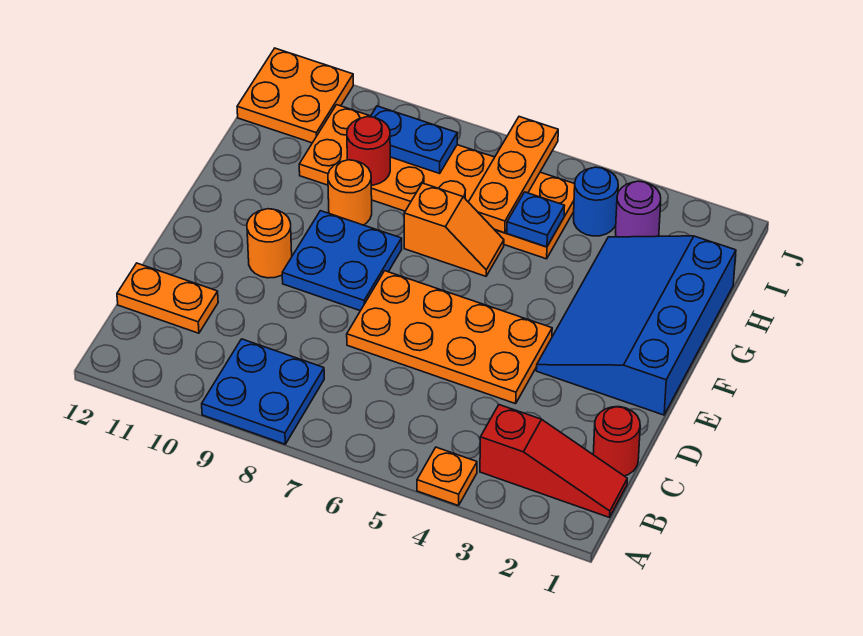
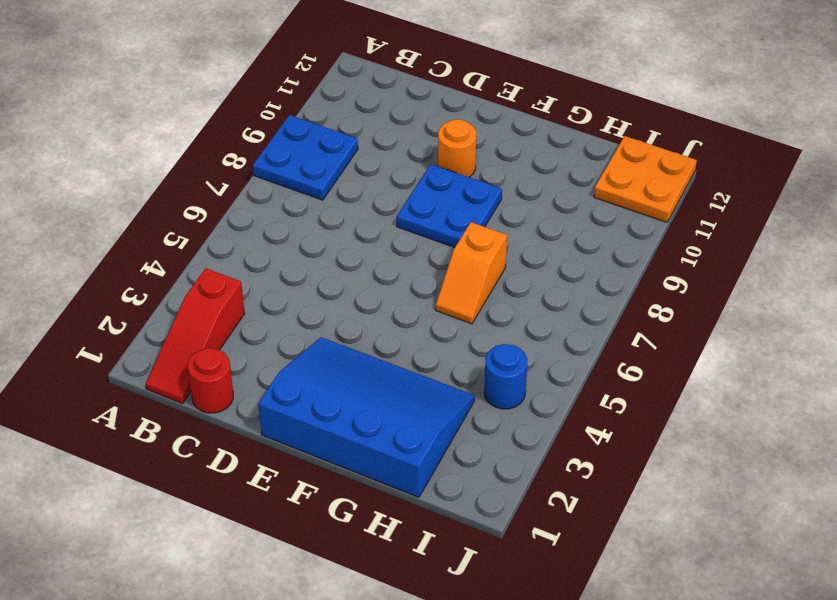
none -> orange 1x1 plate [417,447,477,506]
none -> orange 1x2 plate [117,263,218,333]
none -> orange 2x4 plate [347,271,552,404]

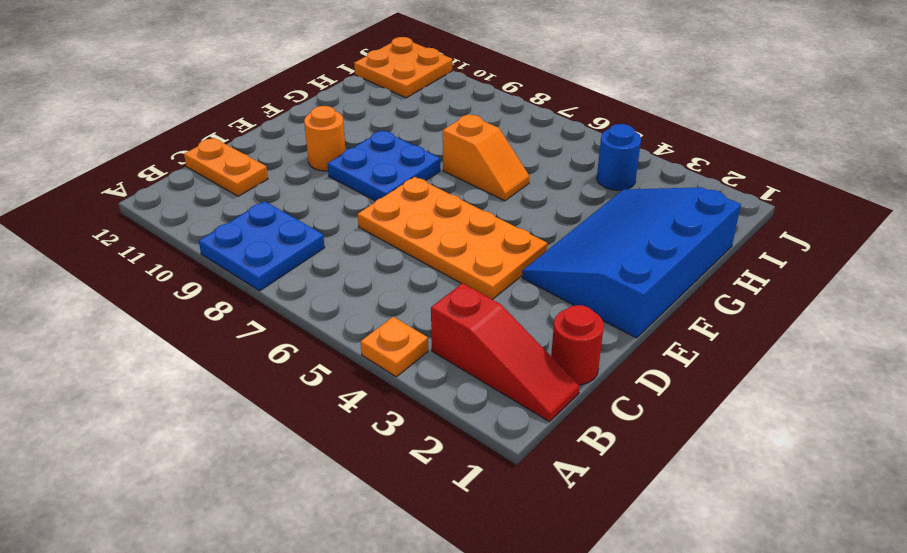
none -> orange 1x1 round brick [328,160,372,225]
none -> orange 2x6 plate [299,105,575,259]
none -> purple 1x1 round brick [616,181,661,237]

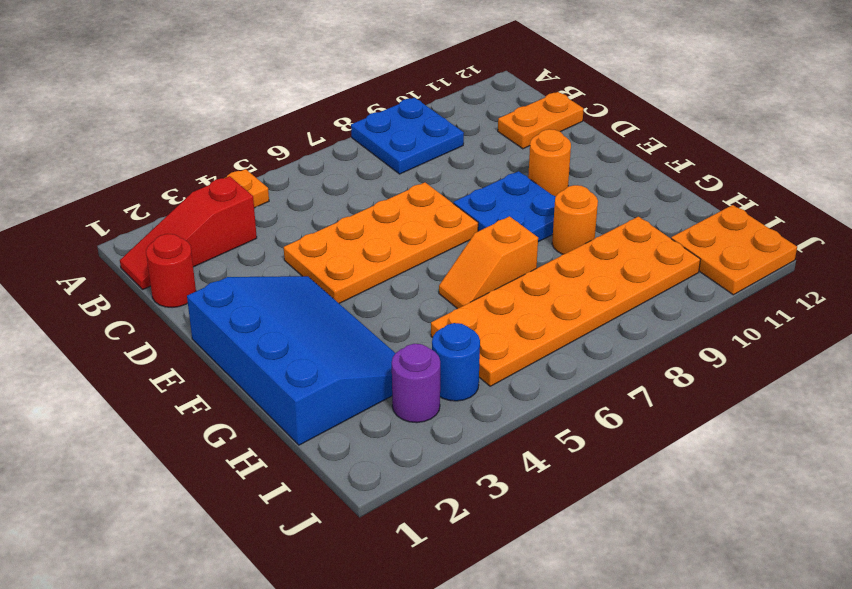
none -> blue 1x1 plate [507,192,565,247]
none -> orange 1x3 plate [469,117,558,233]
none -> red 1x1 round brick [347,117,390,185]

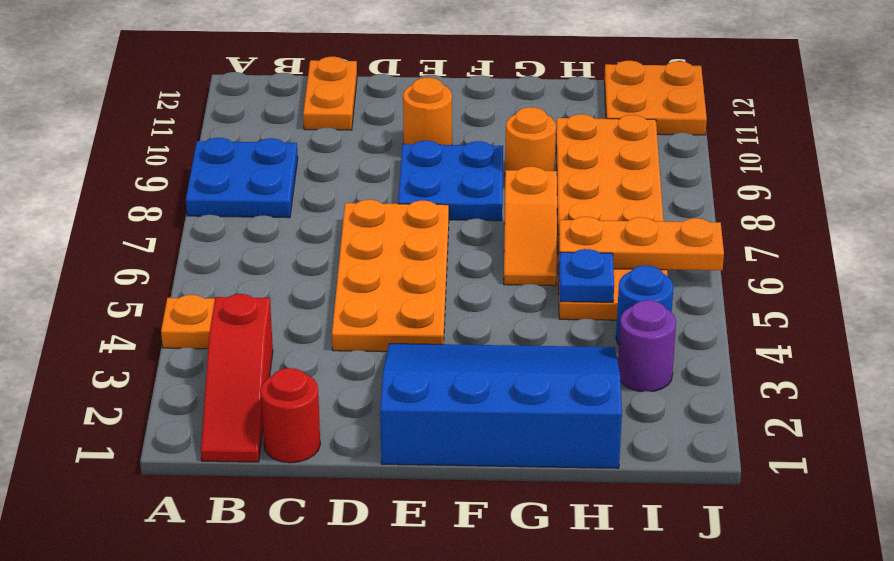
none -> red 1x1 round brick [347,117,390,185]
none -> blue 1x2 plate [370,106,457,173]

